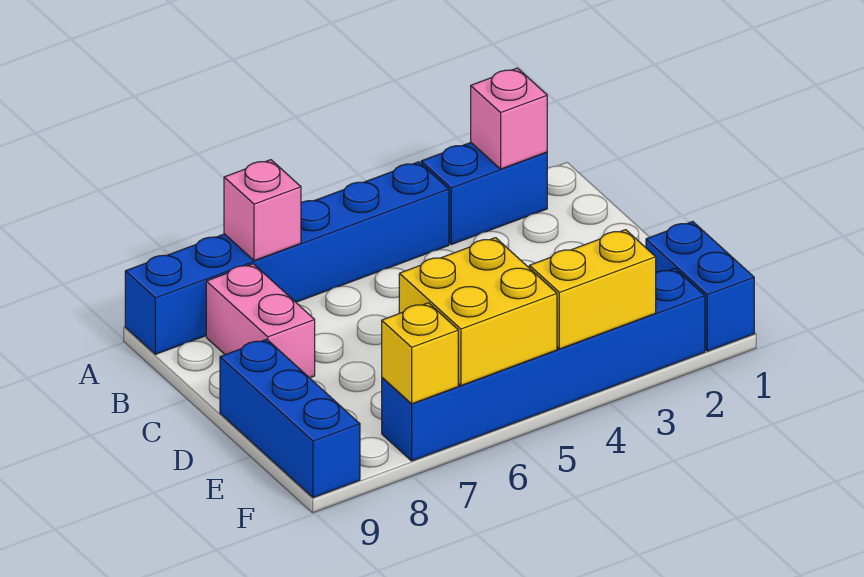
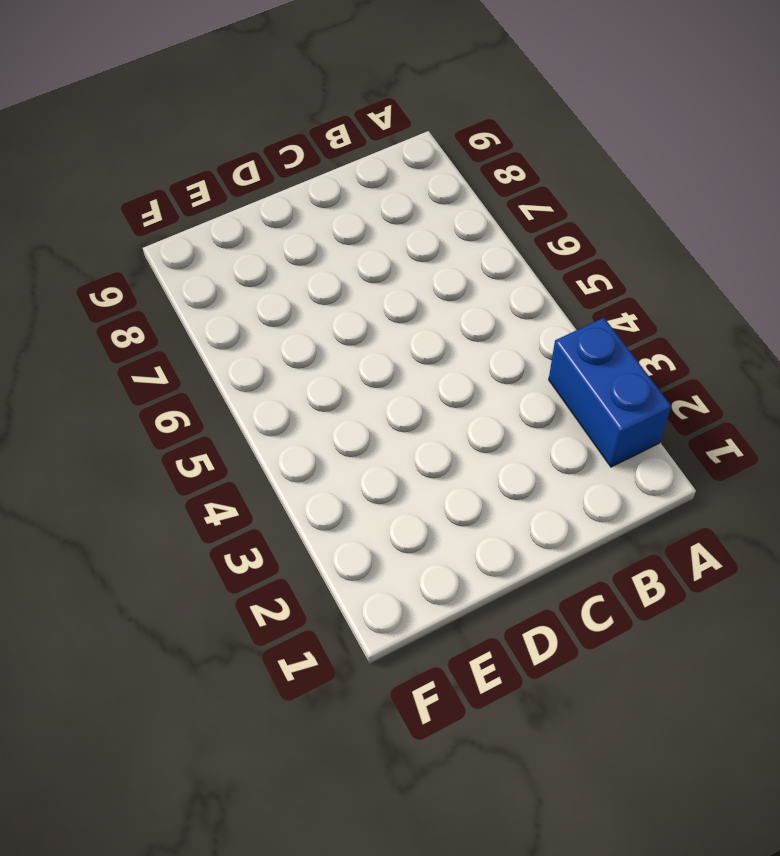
none -> blue 1x6 brick [125,162,449,354]
none -> pink 1x2 brick [206,264,315,378]

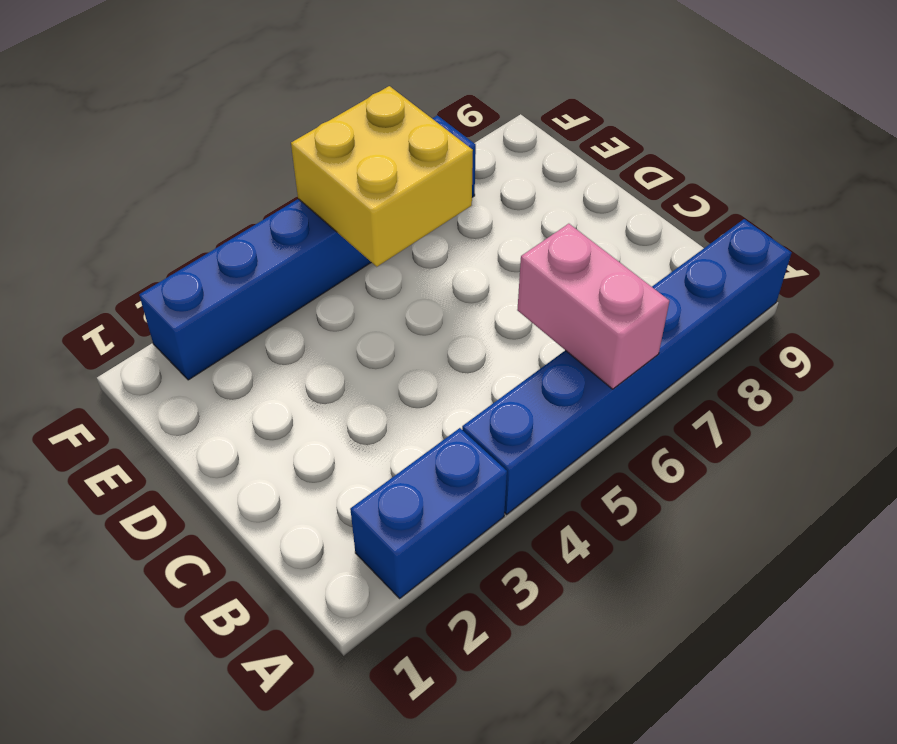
pink 1x2 brick [517,224,669,389] -> pink 1x2 brick moved to [206,264,315,378]
none -> blue 1x3 brick [220,339,360,498]
none -> blue 1x2 brick [646,221,754,351]

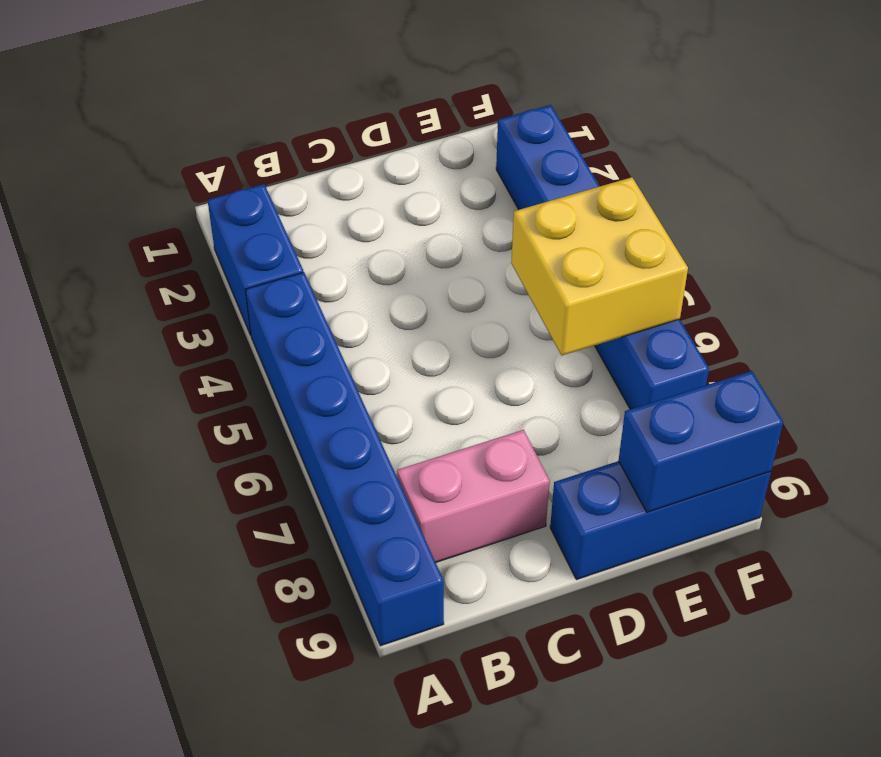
blue 1x2 brick [619,371,783,512] -> blue 1x2 brick moved to [646,221,754,351]
none -> pink 1x1 brick [471,68,547,169]
none -> pink 1x1 brick [224,160,301,261]

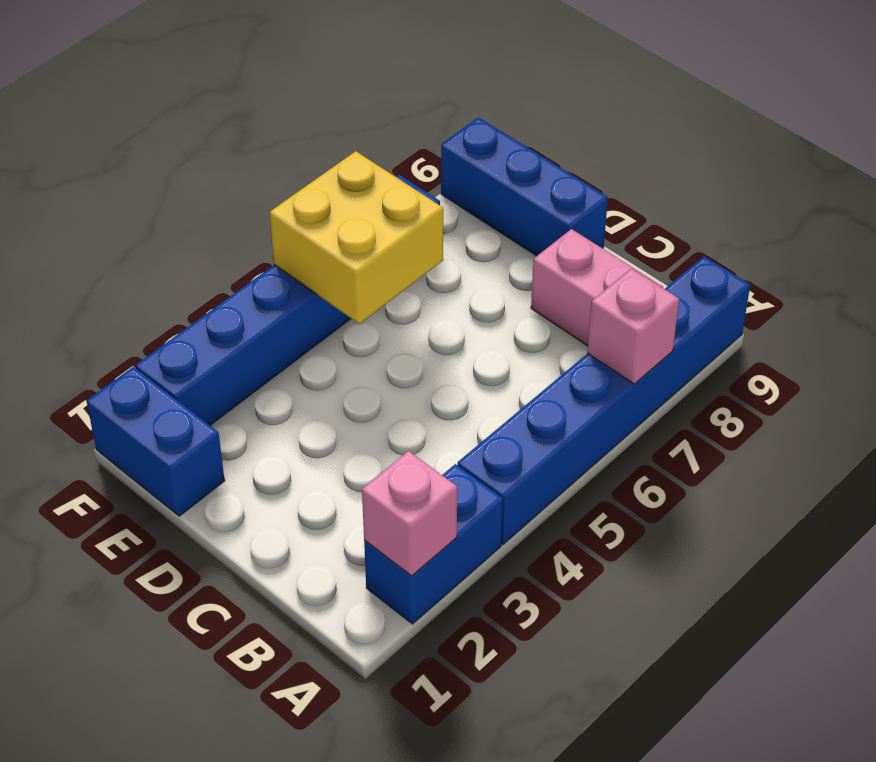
none -> yellow 1x2 brick [529,230,656,349]
none -> yellow 1x1 brick [382,303,458,404]

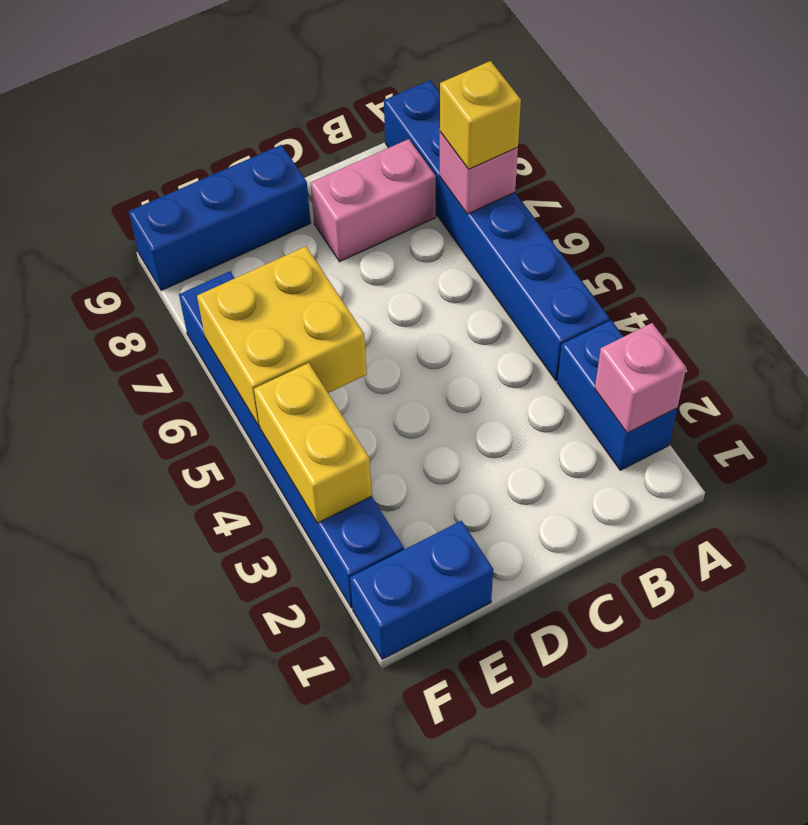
yellow 1x1 brick [440,61,521,169] -> yellow 1x1 brick moved to [382,303,458,404]

